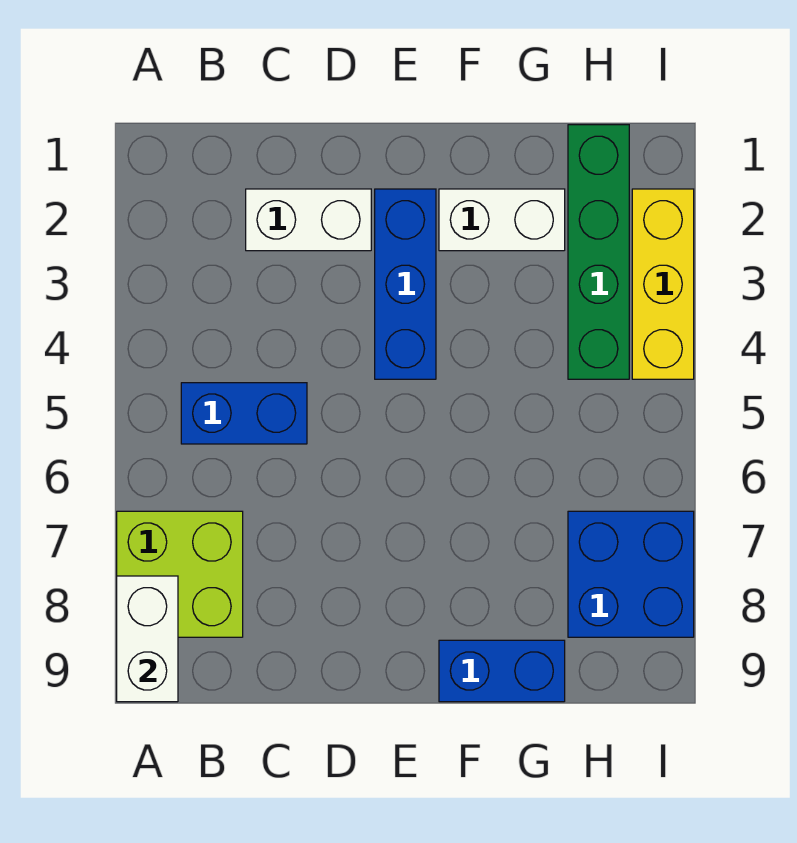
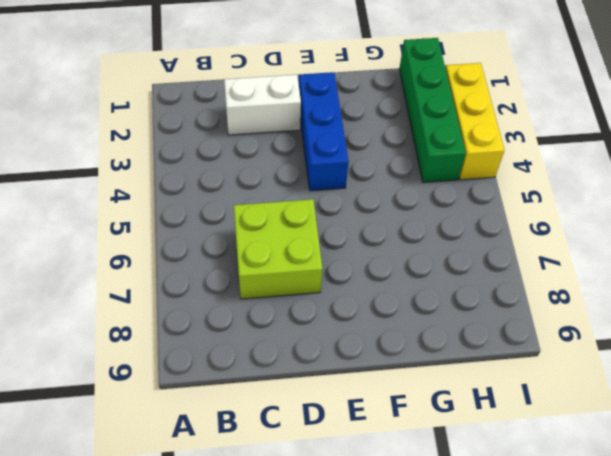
lime 2x2 brick [234,199,322,299] -> lime 2x2 brick moved to [117,511,243,637]
none -> blue 1x2 brick [181,383,307,444]
none -> white 1x2 brick [439,189,565,251]

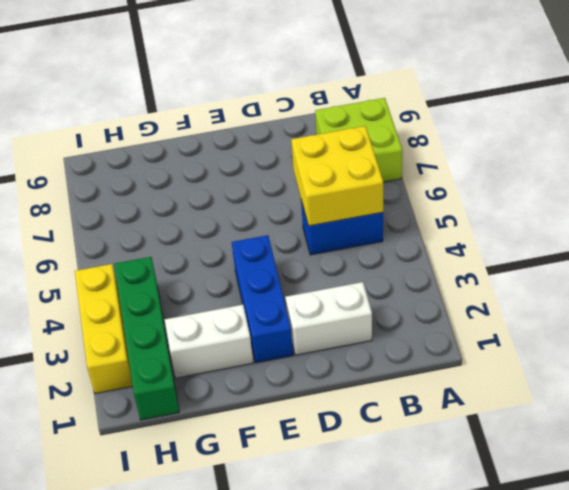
yellow 2x2 brick [291,126,383,226] -> none
none -> blue 1x2 brick [439,640,565,702]
none -> blue 2x2 brick [568,511,694,637]

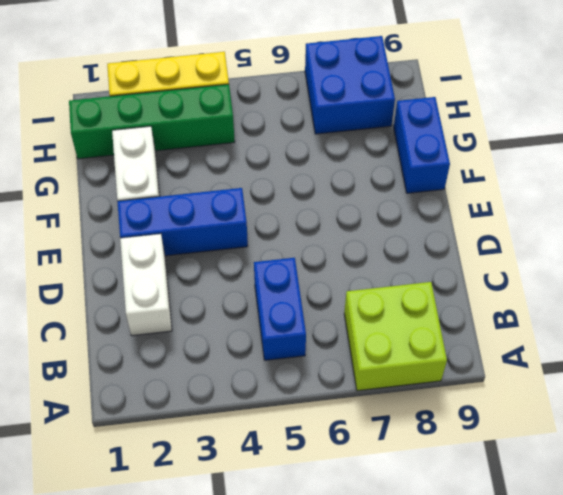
none -> white 1x2 brick [117,576,178,702]

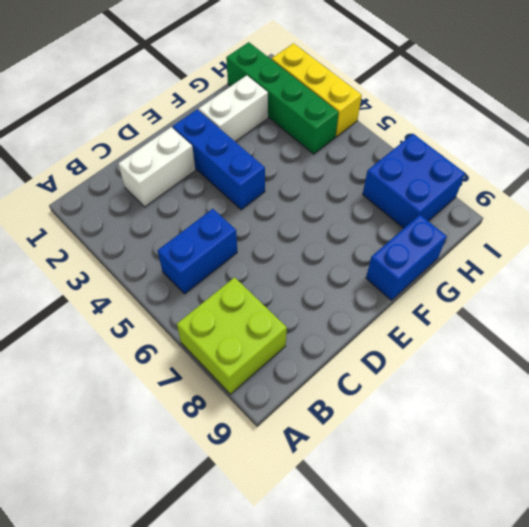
none -> white 1x2 brick [117,576,178,702]

